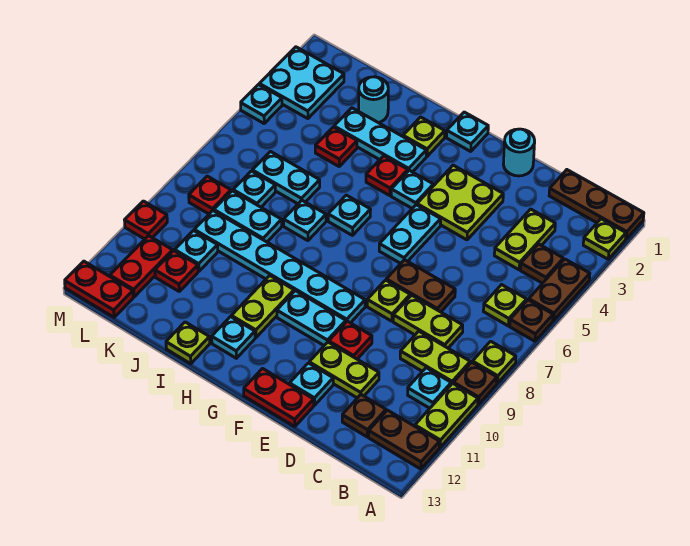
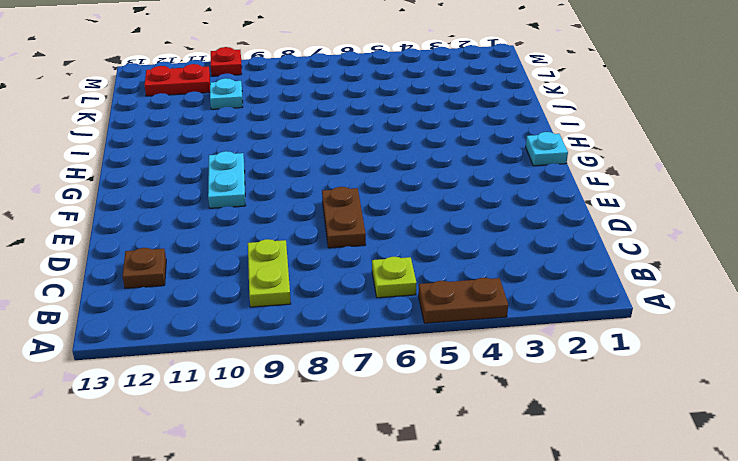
none -> brown 1x3 plate [549,170,644,239]
none -> lime 1x1 plate [583,219,626,259]
none -> brown 1x1 plate [510,300,553,341]
none -> lime 1x1 plate [473,341,516,383]

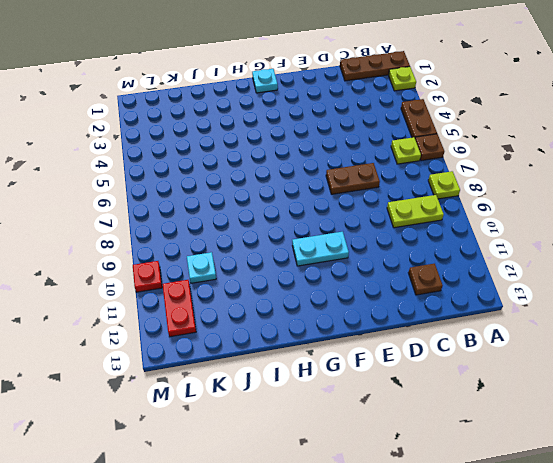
none -> brown 1x1 plate [453,362,497,404]
none -> lime 1x2 plate [415,383,478,447]
none -> brown 1x2 plate [369,410,440,469]
none -> brown 1x1 plate [521,244,563,283]

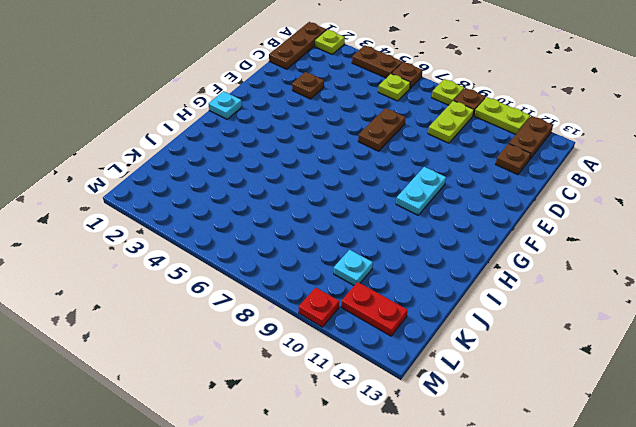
brown 1x1 plate [292,72,324,99] -> brown 1x1 plate moved to [521,244,563,283]
none -> cyan 1x1 plate [408,368,451,408]
none -> lime 1x2 plate [494,209,555,270]
none -> lime 1x2 plate [393,295,463,348]
none -> lime 1x2 plate [309,342,379,398]

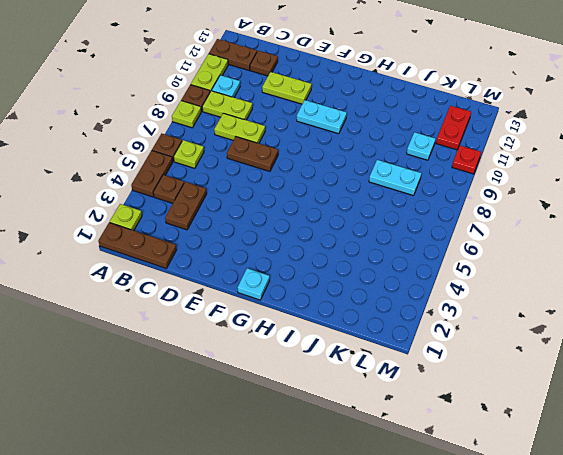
brown 1x2 plate [165,182,207,230] -> lime 1x2 plate [494,209,555,270]
none -> cyan 1x1 round brick [504,129,535,176]
none -> lime 2x2 plate [417,165,503,240]
none -> lime 1x1 plate [367,280,410,321]
none -> red 1x1 plate [329,321,372,359]

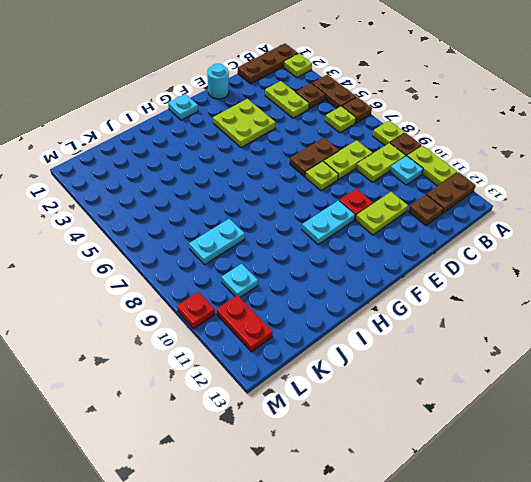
none -> cyan 1x1 plate [290,363,333,405]
none -> red 1x2 plate [244,369,314,427]
none -> cyan 1x2 plate [379,205,441,264]
none -> cyan 1x6 plate [194,211,365,323]

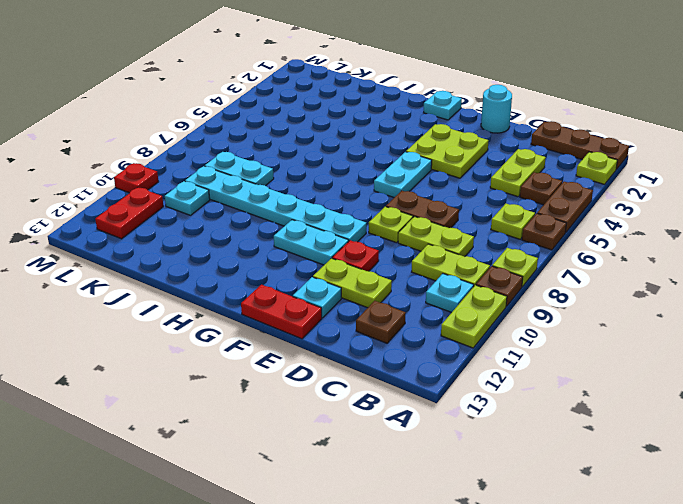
none -> brown 1x2 plate [369,410,440,469]
none -> cyan 1x1 plate [391,170,433,208]
none -> lime 1x1 plate [403,117,445,156]
none -> cyan 1x3 plate [334,108,426,172]

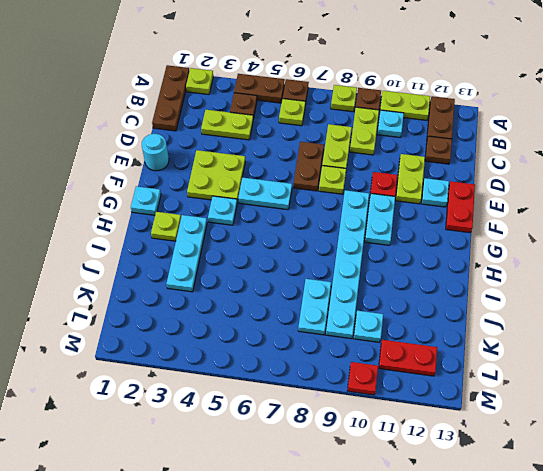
none -> red 1x1 plate [366,156,408,196]
none -> cyan 1x1 plate [328,195,371,235]
none -> lime 1x2 plate [231,275,294,337]
none -> cyan 1x1 plate [212,317,255,358]

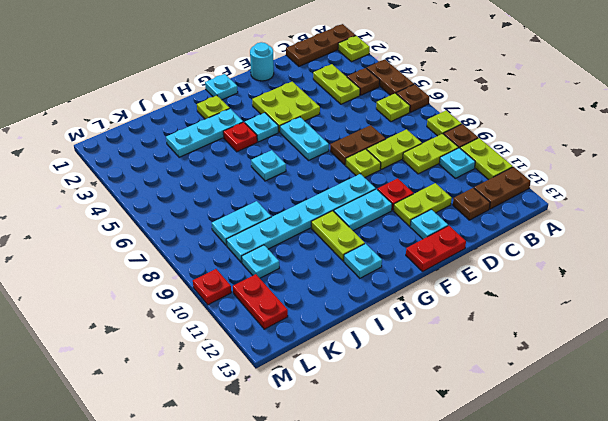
none -> cyan 1x1 plate [284,200,326,241]
none -> lime 1x1 plate [166,322,210,364]
none -> cyan 1x1 round brick [359,77,388,123]
none -> red 1x1 plate [315,127,357,166]

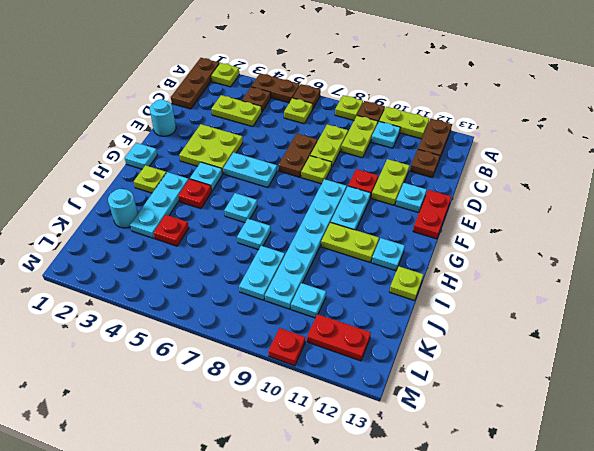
none -> cyan 1x2 plate [252,152,320,204]
none -> cyan 1x1 plate [233,171,275,207]
none -> red 1x1 plate [155,251,198,291]
none -> cyan 2x2 plate [259,47,344,119]

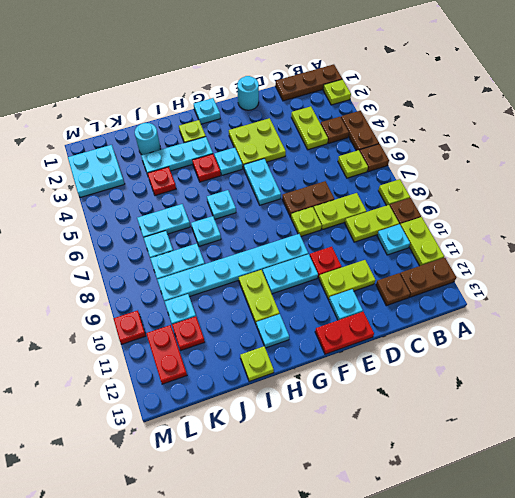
none -> red 1x1 plate [189,176,231,214]
none -> red 1x2 plate [65,261,133,317]
none -> cyan 1x1 plate [241,85,282,123]

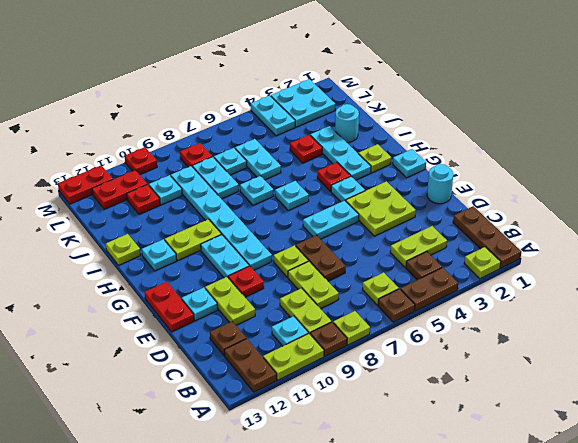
cyan 1x2 plate [251,95,295,136] -> cyan 1x1 plate [241,85,282,123]
red 1x2 plate [58,165,113,204] -> red 1x2 plate turned to [65,261,133,317]

